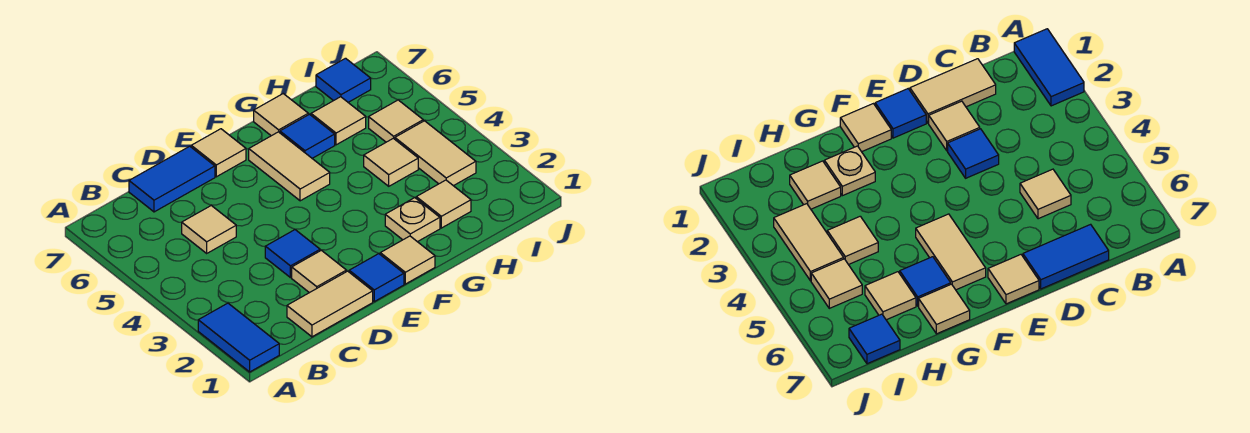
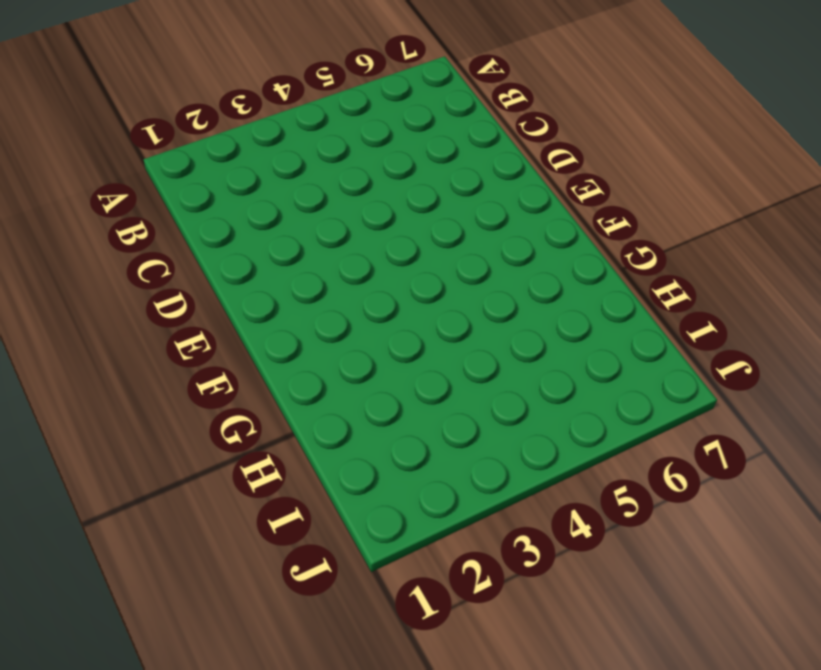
none -> blue 1x2 tile [198,303,279,372]
none -> tan 1x2 tile [287,271,373,337]
none -> tan 1x1 tile [182,206,236,253]

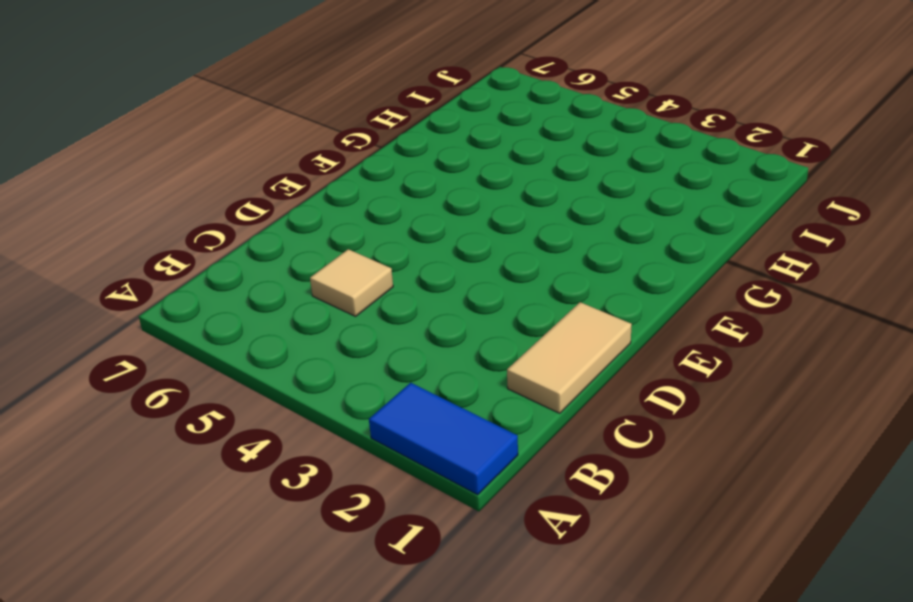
none -> blue 1x2 tile [129,146,215,212]
none -> tan 1x1 tile [292,250,346,293]
none -> blue 1x1 tile [265,230,320,278]

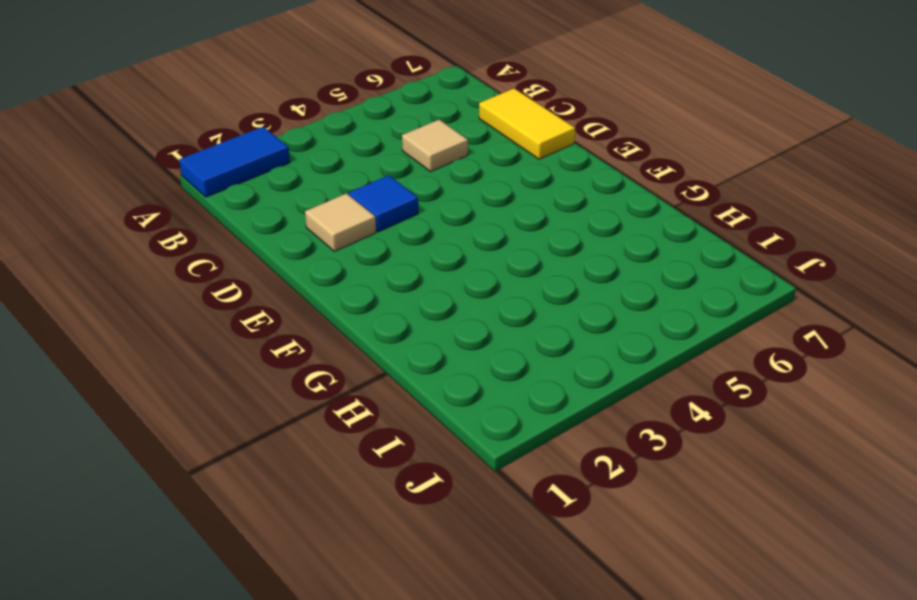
yellow 1x2 tile [479,88,575,159] -> blue 1x2 tile [129,146,215,212]
none -> tan 1x2 tile [287,271,373,337]
none -> blue 1x1 tile [349,254,404,302]
none -> tan 1x1 tile [191,129,246,177]

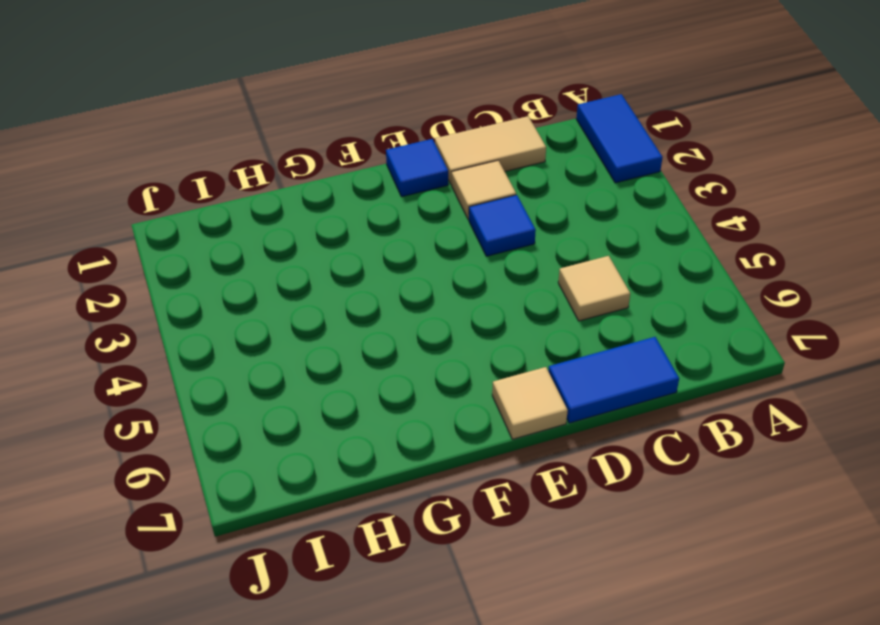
none -> tan 1x1 tile [380,236,435,284]
none -> tan 1x2 tile [249,132,330,201]
none -> tan 1x1 plate [385,198,440,242]

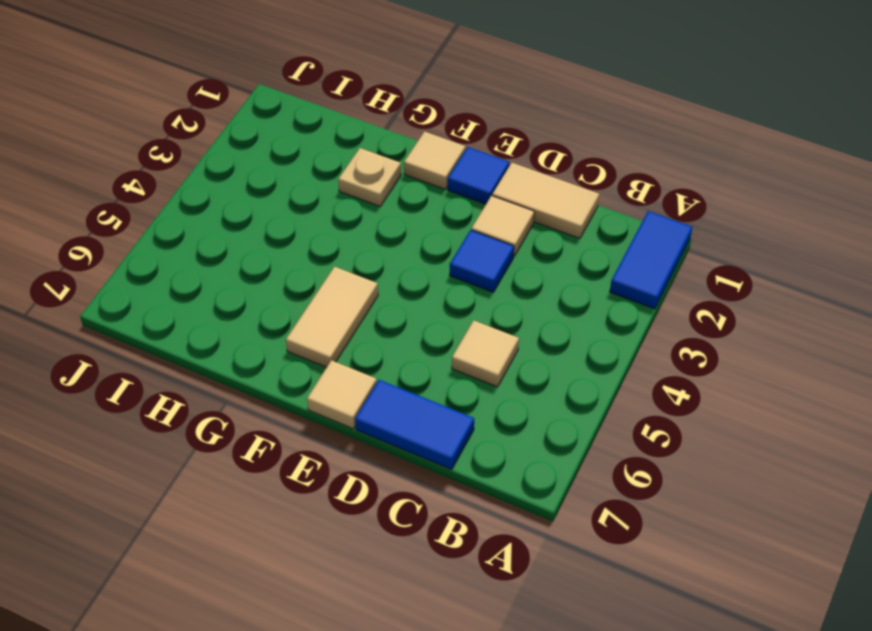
none -> blue 1x1 tile [280,114,335,158]
none -> tan 1x1 tile [254,94,308,136]
none -> tan 1x1 tile [416,180,471,228]

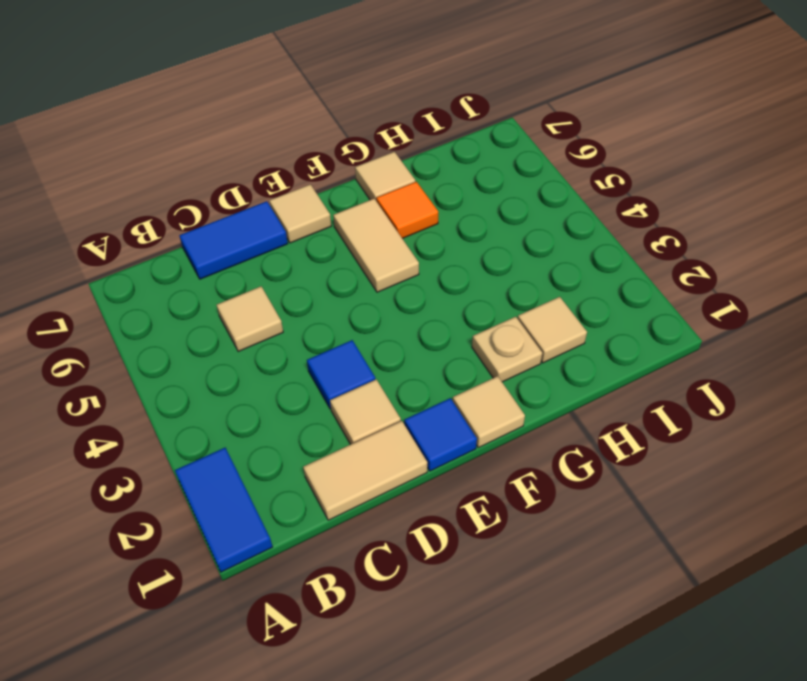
orange 1x1 tile [376,182,438,238] -> blue 1x1 tile [280,114,335,158]
none -> tan 1x1 tile [364,138,418,186]
none -> tan 1x1 tile [311,97,366,145]
none -> tan 1x2 tile [395,121,476,186]

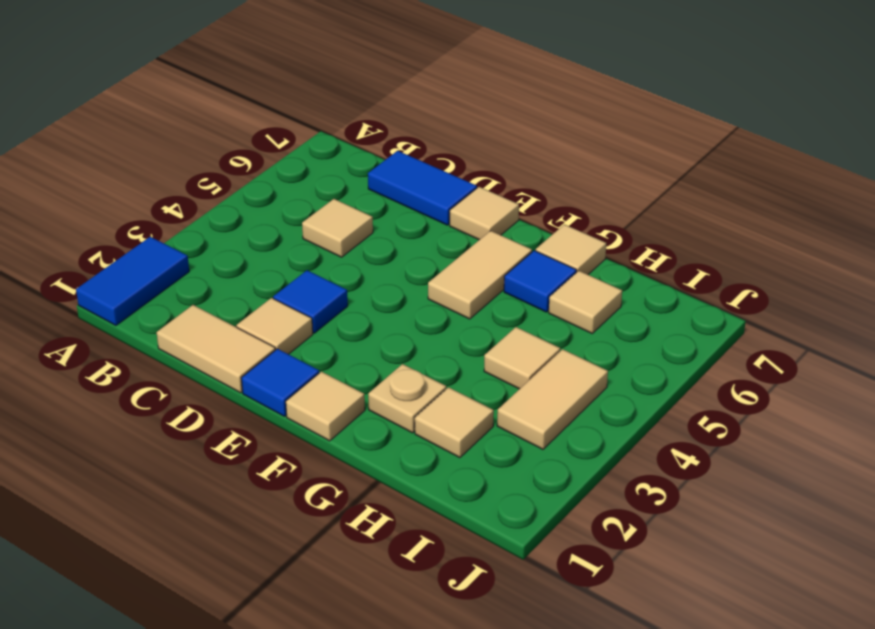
none -> tan 1x1 tile [369,100,423,142]
none -> blue 1x1 tile [316,58,371,102]

